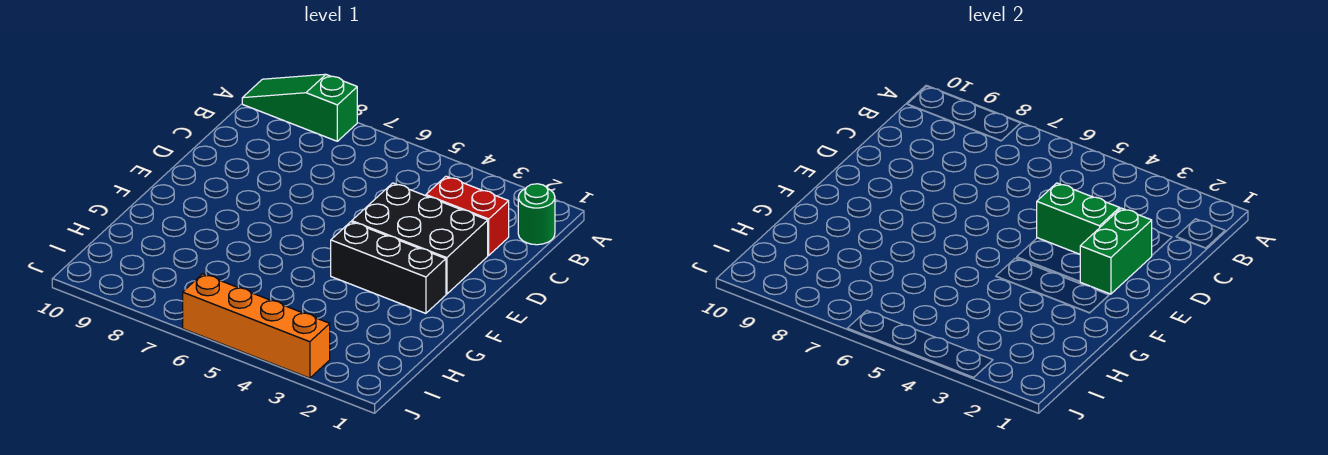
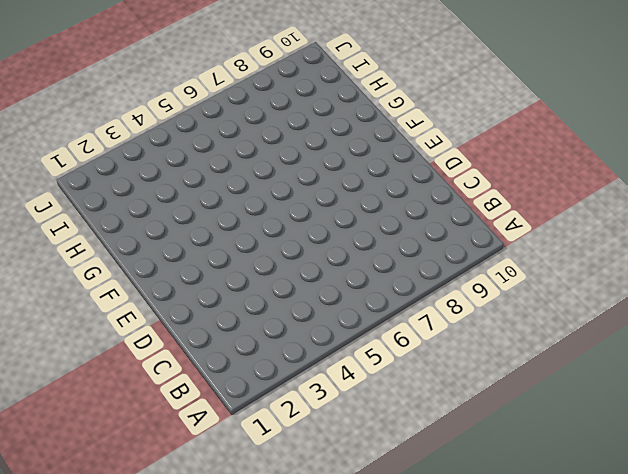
none -> green 1x3 slope [242,74,357,141]
none -> green 1x1 round brick [518,184,555,245]

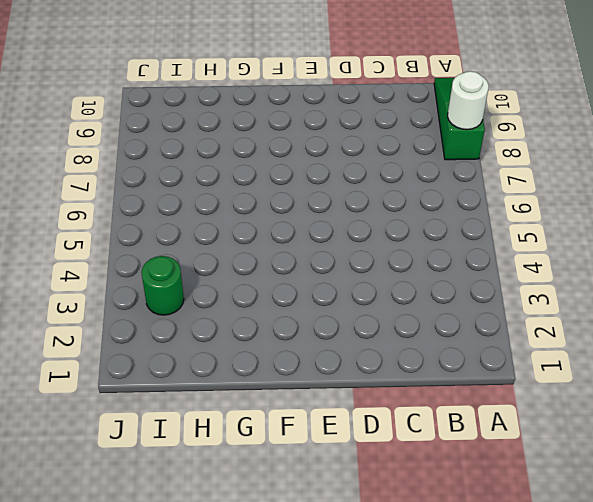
white 1x1 round brick [448,71,489,130] -> none
green 1x1 round brick [141,256,184,315] -> green 1x1 round brick moved to [518,184,555,245]
none -> red 1x2 brick [426,176,509,255]
none -> black 2x3 brick [352,183,488,294]

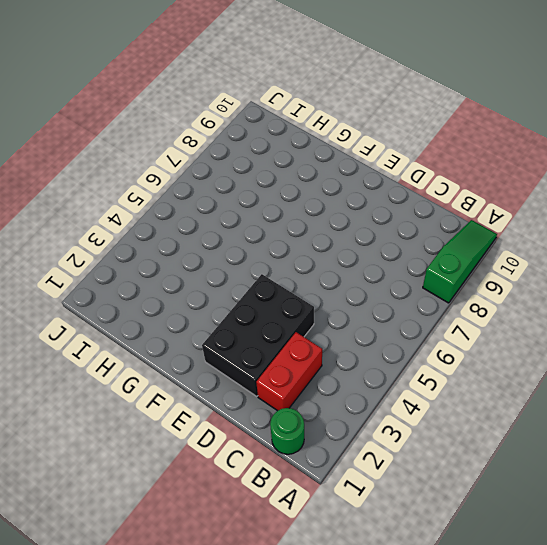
none -> black 1x3 brick [331,222,446,313]
none -> orange 1x4 brick [183,274,330,378]

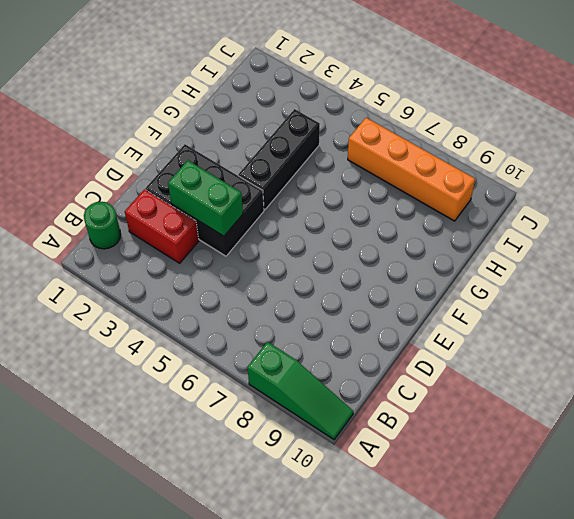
black 1x3 brick [238,109,320,210] -> black 1x3 brick turned to [331,222,446,313]
orange 1x4 brick [348,118,475,221] -> orange 1x4 brick moved to [183,274,330,378]
none -> green 1x2 brick [1080,208,1152,294]

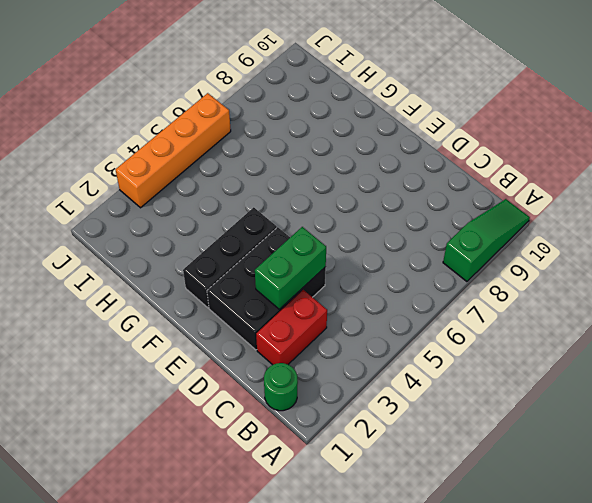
none -> green 1x2 brick [1080,208,1152,294]

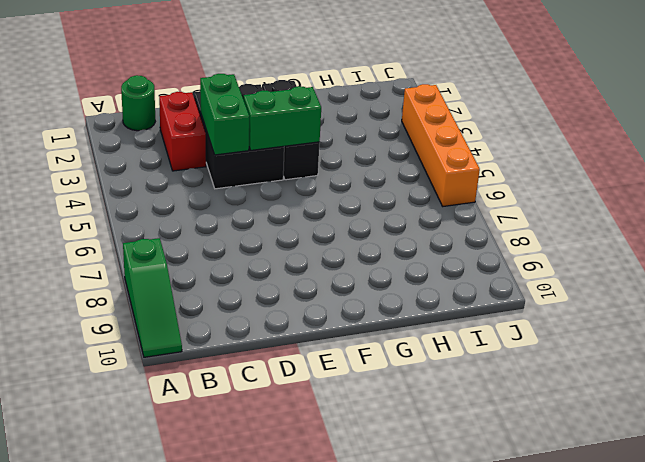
green 1x2 brick [243,86,321,150] -> green 1x2 brick moved to [1080,208,1152,294]

